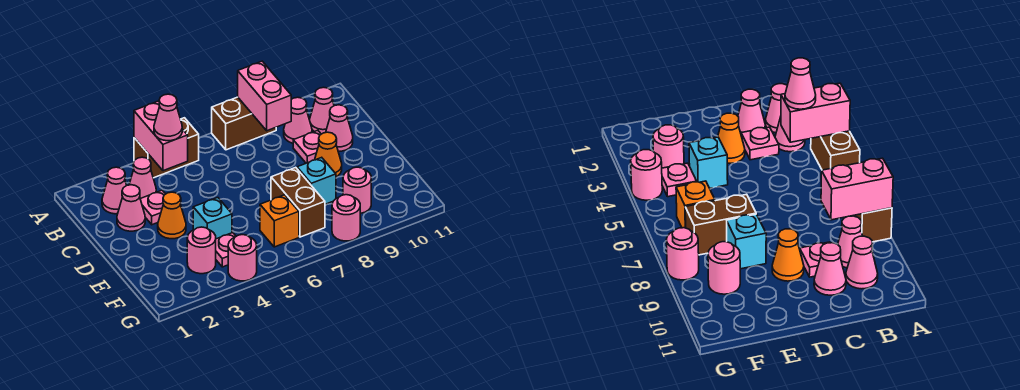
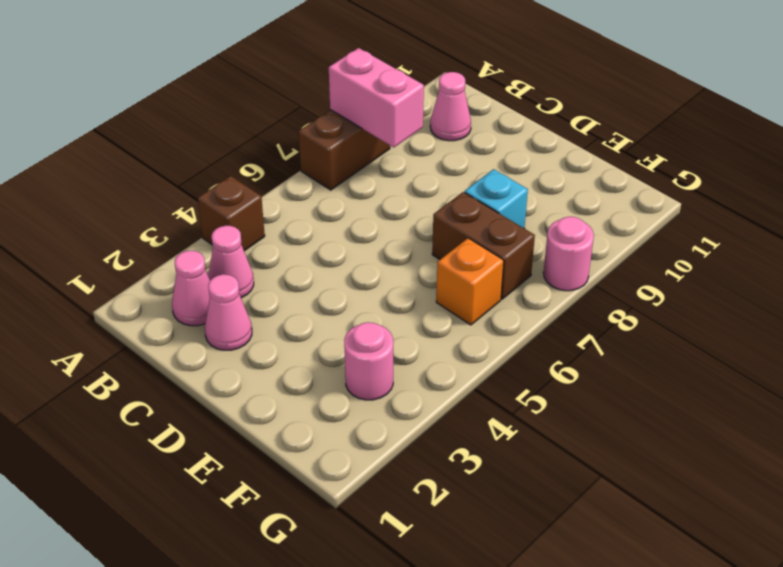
brown 1x1 brick [198,176,265,251] -> brown 1x2 brick [134,118,199,178]
none -> pink 1x1 cone [284,97,312,143]
none -> pink 1x1 plate [140,190,165,225]
none -> pink 1x1 plate [293,130,321,163]

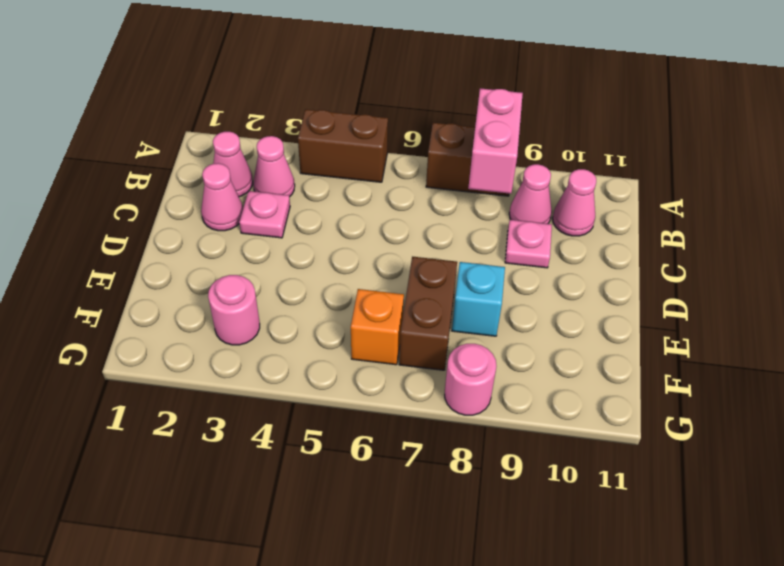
none -> pink 1x1 cone [326,105,353,151]
none -> orange 1x1 cone [158,192,186,239]
none -> orange 1x1 cone [315,132,342,177]

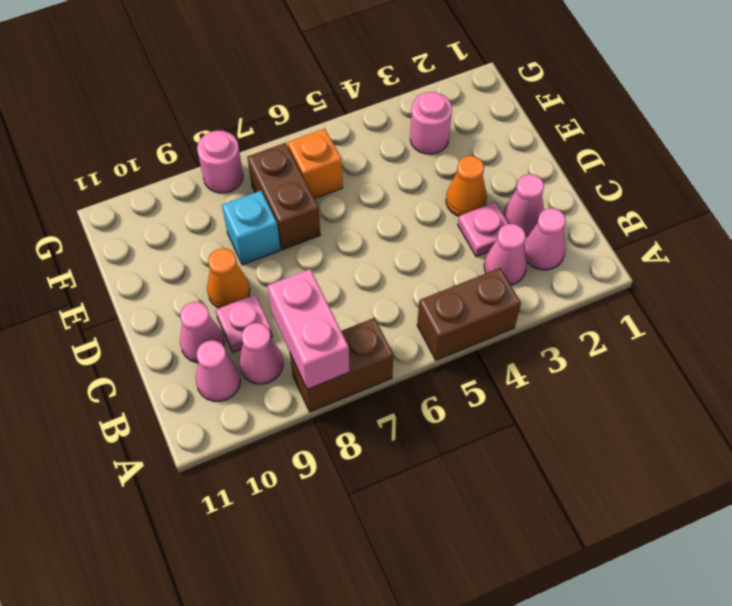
none -> cyan 1x1 brick [193,198,232,239]
none -> pink 1x1 plate [216,233,236,267]
none -> pink 1x1 round brick [343,167,371,213]

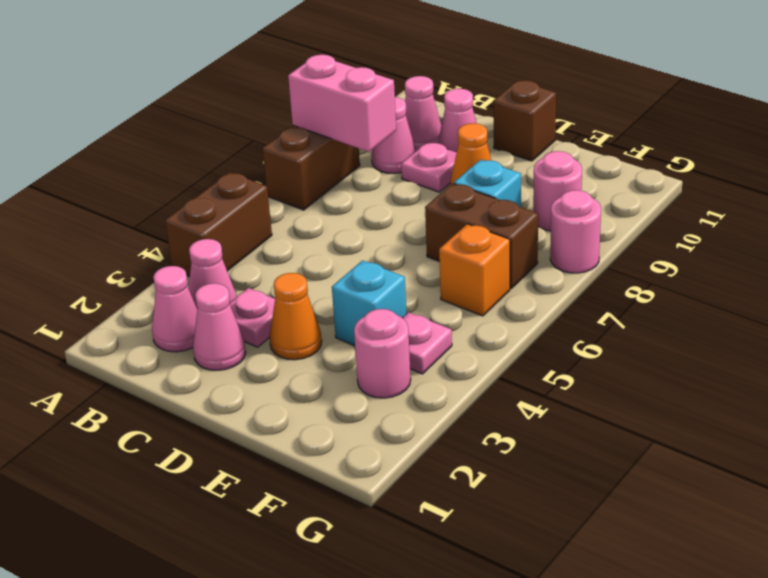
brown 1x1 brick [493,80,556,161] -> none
none -> pink 1x1 round brick [228,235,257,281]
none -> pink 1x2 brick [134,101,188,171]
none -> pink 1x1 cone [154,94,182,141]

